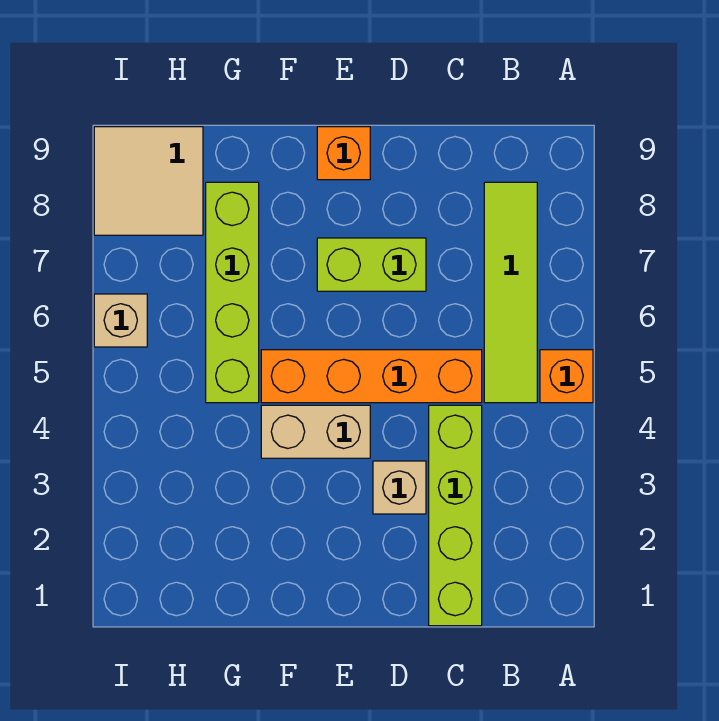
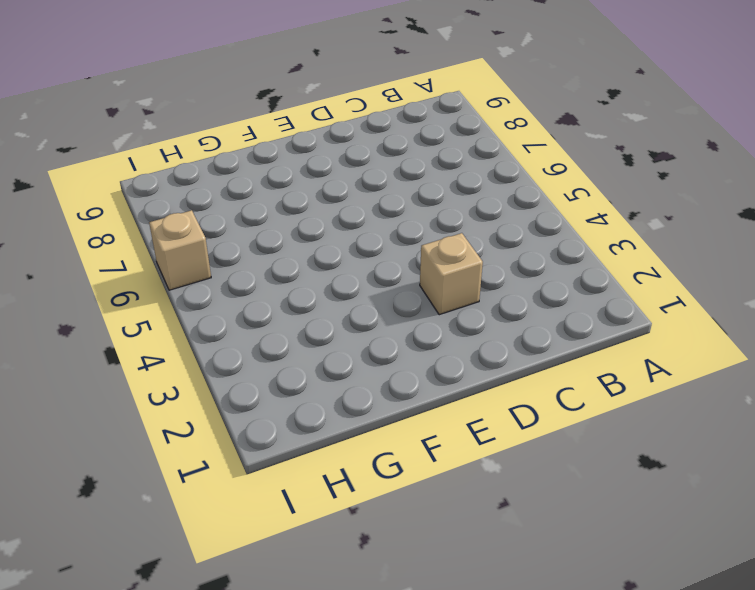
none -> orange 1x1 brick [540,350,593,403]
none -> lime 1x4 tile [484,182,537,403]

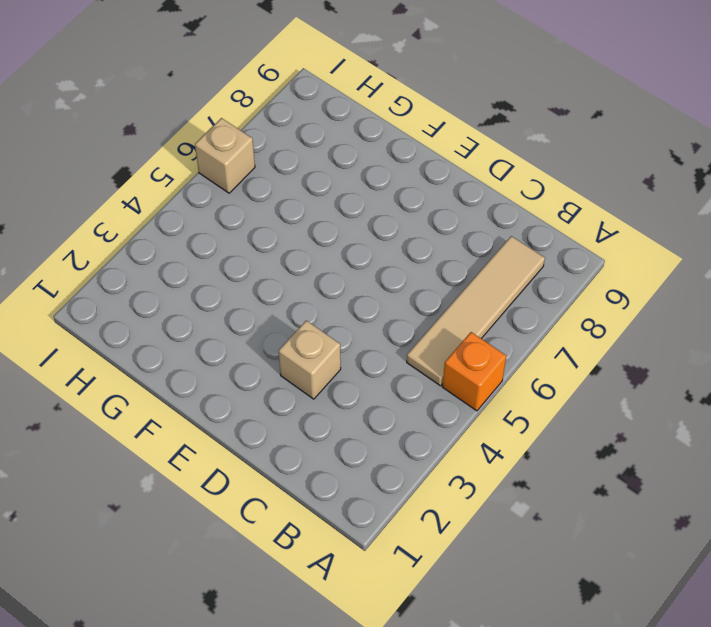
tan 1x4 tile [407,236,545,386] -> lime 1x4 tile [484,182,537,403]
none -> lime 1x4 brick [429,405,482,626]
none -> orange 1x4 brick [261,350,482,403]

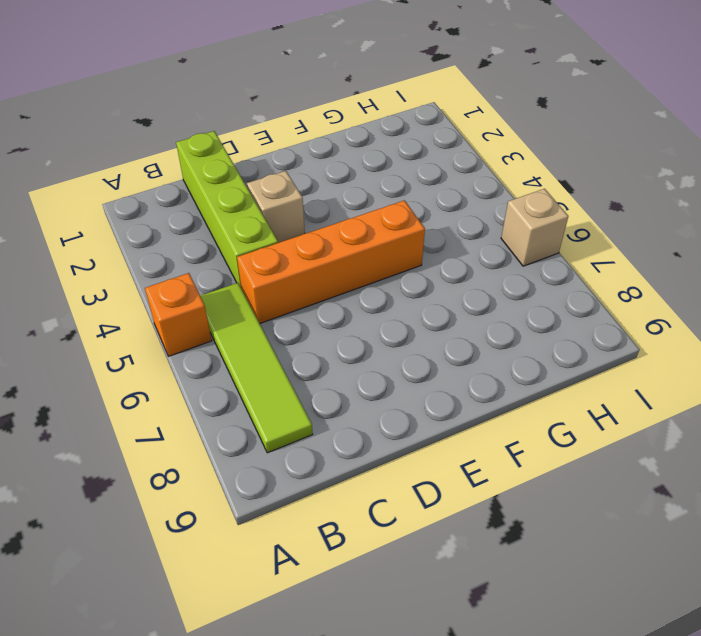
none -> lime 1x2 brick [317,238,426,291]
none -> tan 1x2 brick [261,405,370,458]

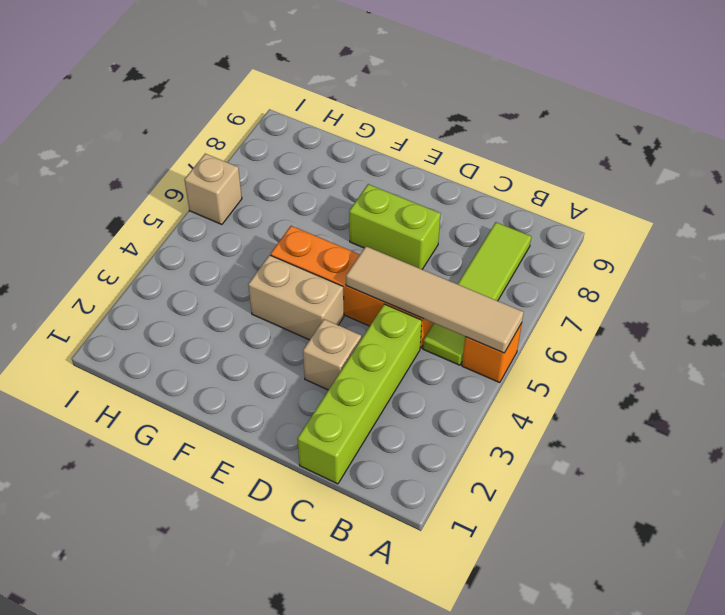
tan 1x4 tile [346,246,524,353] -> none
none -> orange 1x1 brick [317,127,370,180]
none -> lime 1x4 brick [206,182,259,403]

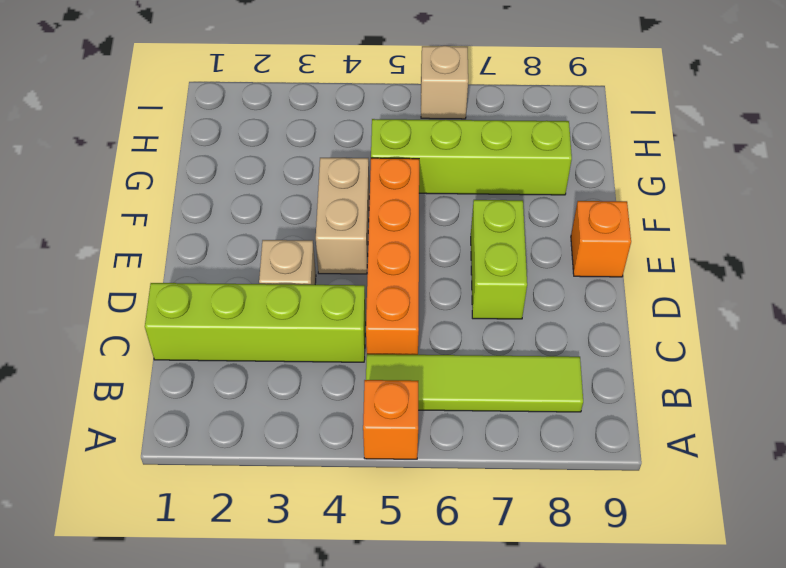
none -> tan 2x2 tile [94,127,203,235]

